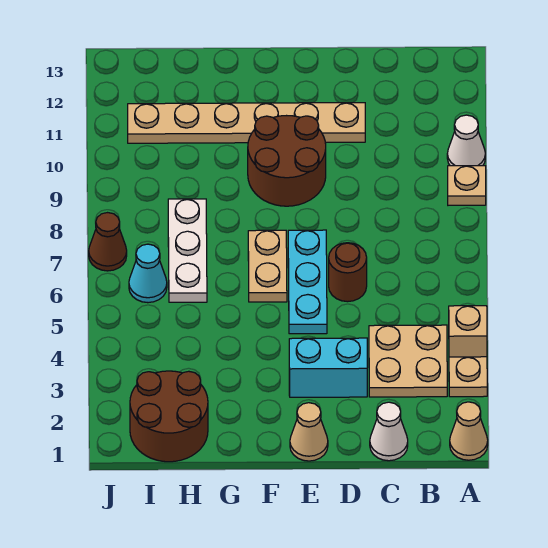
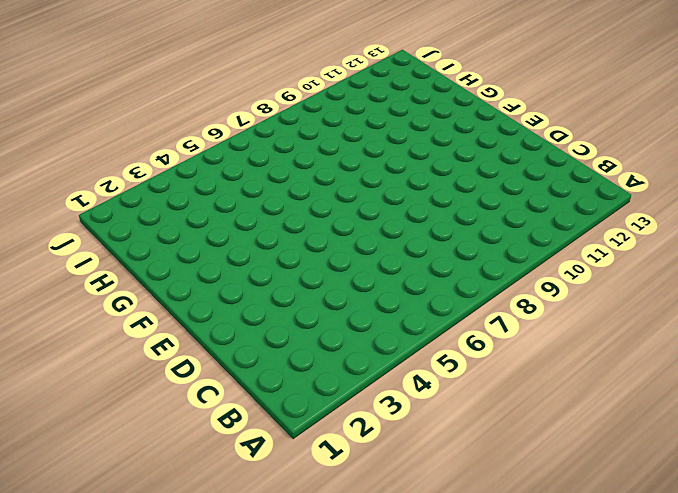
none -> tan 1x1 cone [450,402,488,460]
none -> tan 1x1 plate [449,357,487,397]
none -> tan 1x1 brick [449,306,487,357]

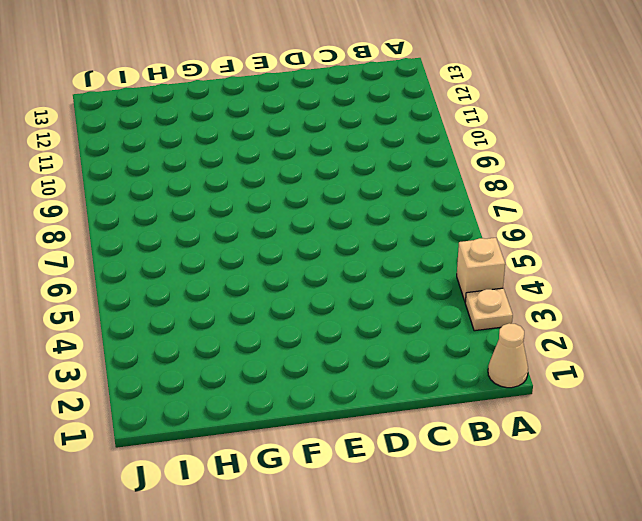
none -> tan 1x1 plate [448,166,486,205]
none -> white 1x1 cone [447,115,485,166]
none -> tan 2x2 plate [369,325,447,397]

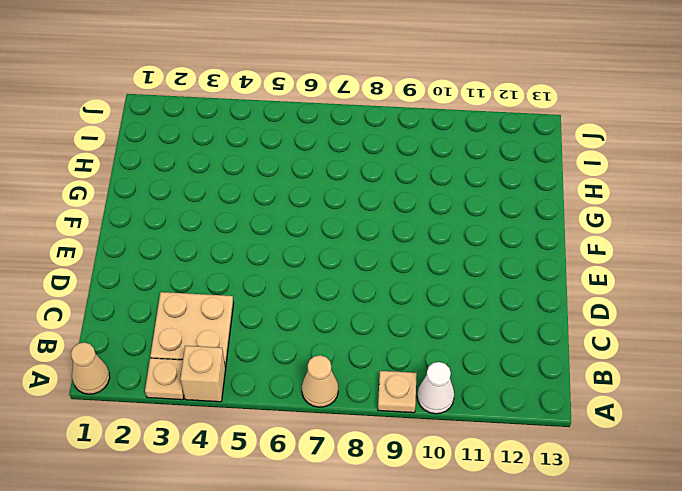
tan 1x1 cone [302,355,338,407] -> tan 1x1 cone moved to [290,403,328,461]
none -> white 1x1 cone [370,402,408,461]
none -> cyan 1x2 brick [289,338,367,397]
none -> brown 1x1 round brick [329,243,367,302]

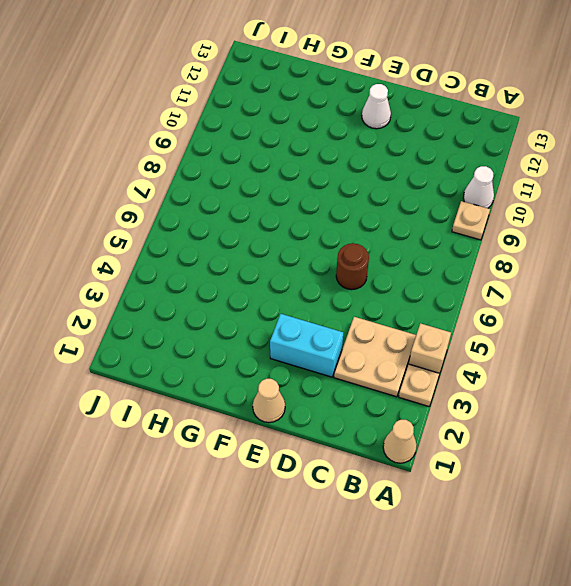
white 1x1 cone [362,84,391,129] -> white 1x1 cone moved to [370,402,408,461]
none -> tan 1x6 plate [128,103,365,143]
none -> cyan 1x3 plate [288,230,327,334]
none -> brown 2x2 round brick [248,116,326,206]

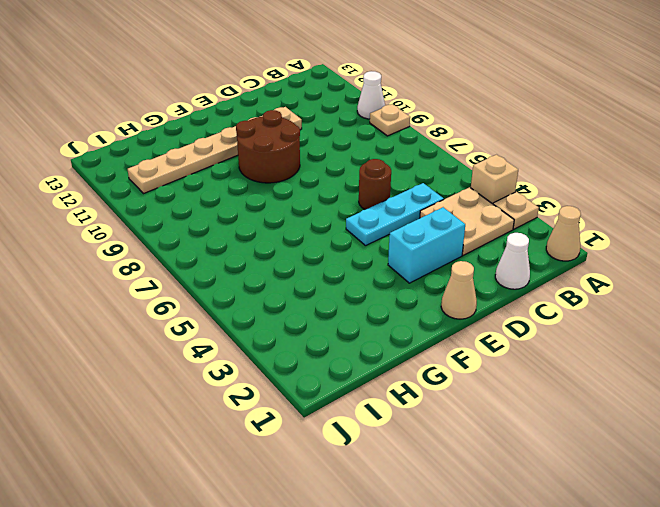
cyan 1x3 plate [346,183,444,246] -> cyan 1x3 plate turned to [288,230,327,334]
none -> tan 1x2 plate [248,230,287,302]
none -> brown 2x2 round brick [130,371,208,462]
none -> white 1x3 plate [168,199,207,302]

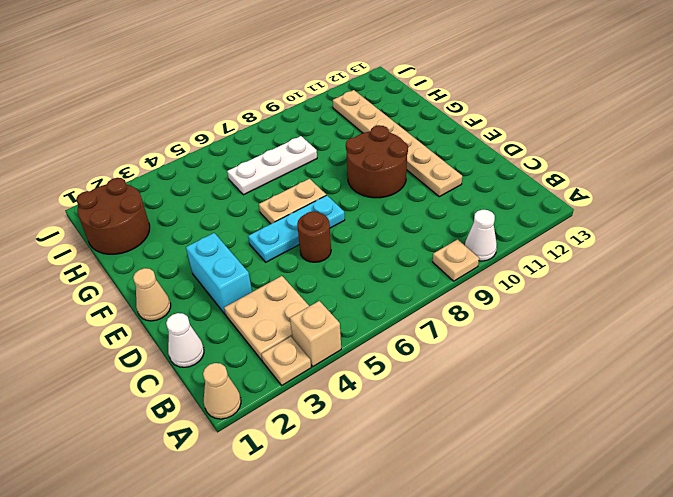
none -> cyan 1x1 cone [129,244,167,303]
none -> brown 1x1 cone [89,213,127,271]

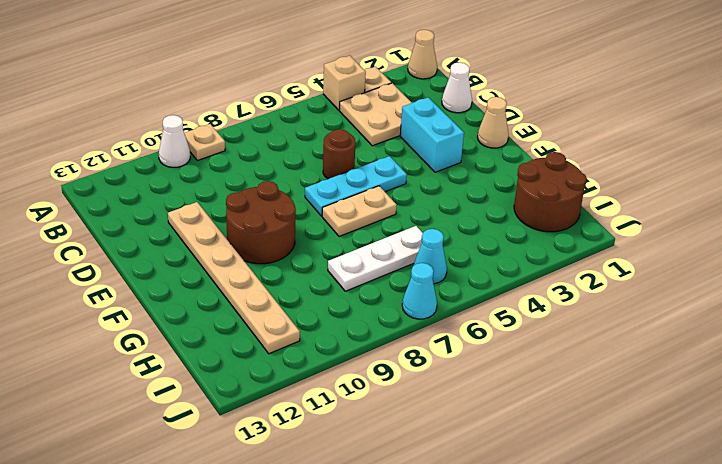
cyan 1x1 cone [402,263,437,319] -> brown 1x1 cone [89,213,127,271]

